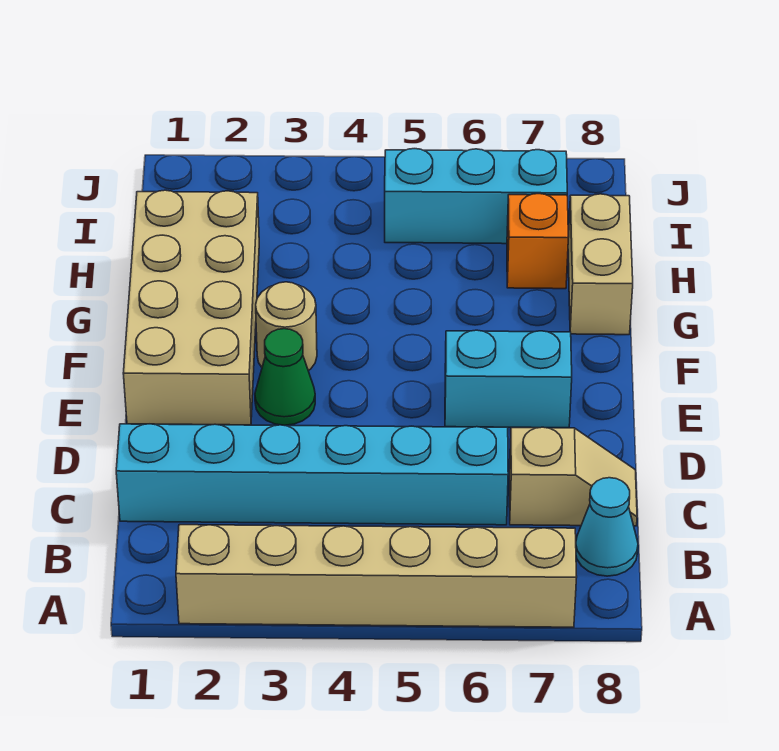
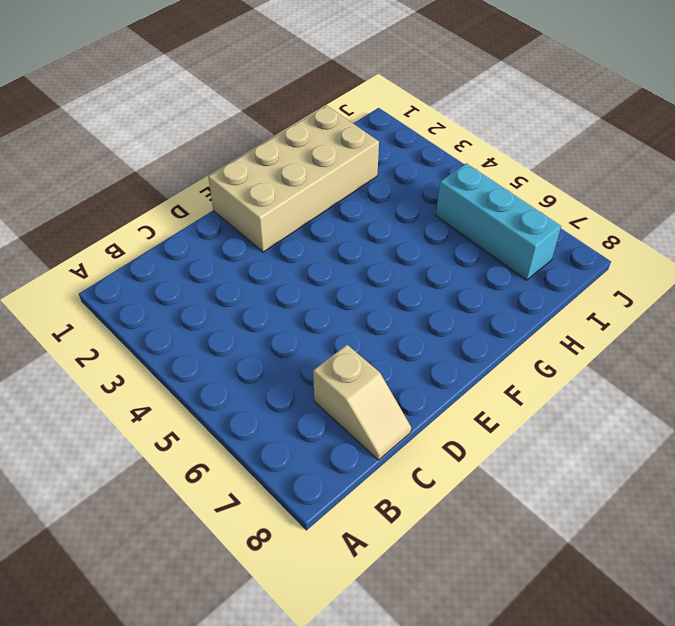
none -> tan 1x6 brick [176,525,577,627]
none -> cyan 1x1 cone [576,478,638,576]

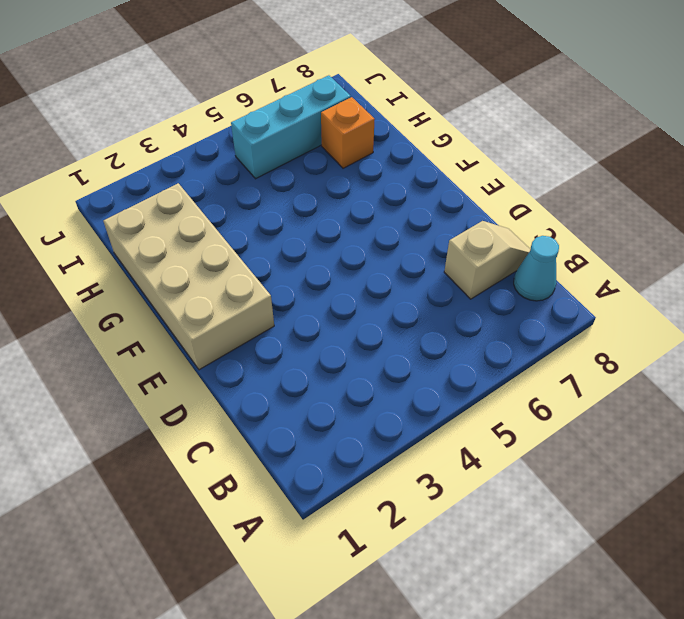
none -> tan 1x6 brick [176,525,577,627]
none -> cyan 1x6 brick [116,424,508,525]

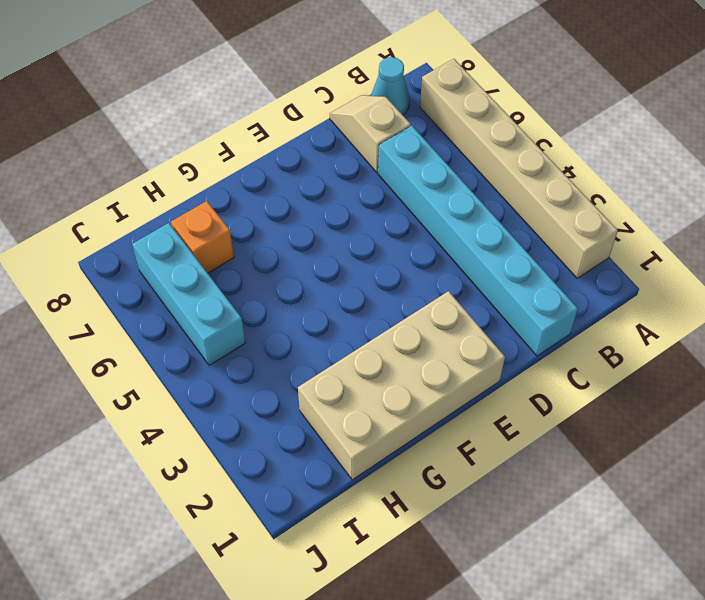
none -> green 1x1 cone [255,329,315,425]
none -> cyan 1x2 brick [445,330,572,428]

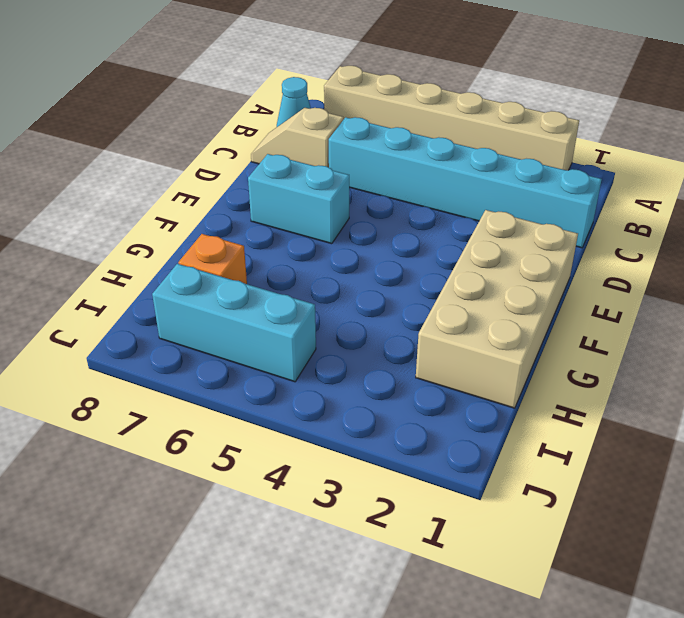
none -> green 1x1 cone [255,329,315,425]
none -> tan 1x1 round brick [256,282,317,371]

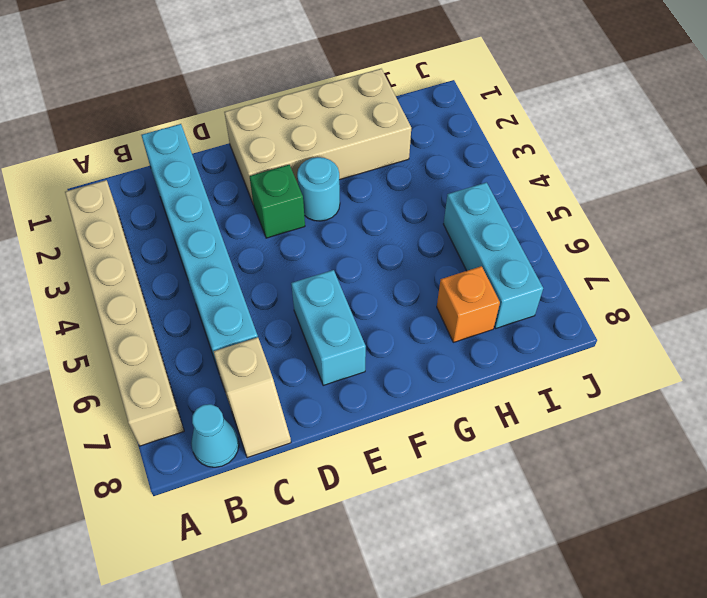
green 1x1 brick [250,165,305,238] -> green 1x1 cone [255,329,315,425]
cyan 1x1 round brick [297,157,340,221] -> tan 1x1 round brick [256,282,317,371]
none -> tan 1x2 brick [568,194,633,335]

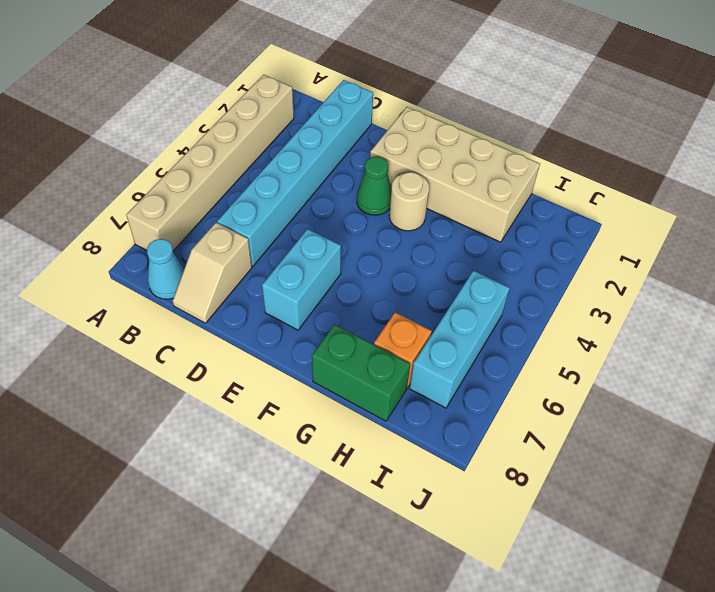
green 1x2 brick [312,325,410,421] -> tan 1x2 brick [568,194,633,335]

